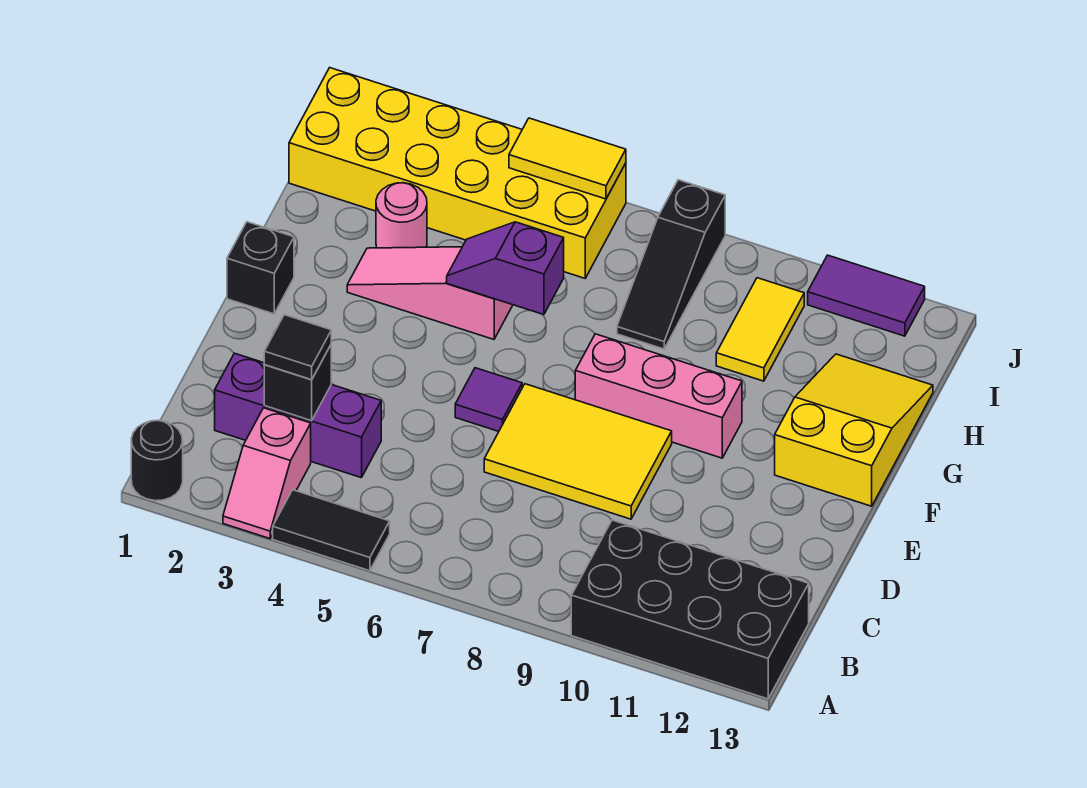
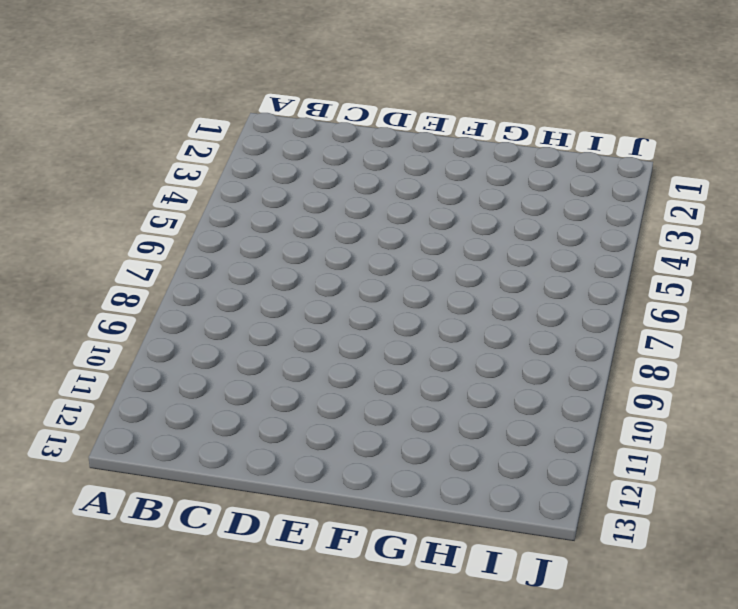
none -> black 1x1 round brick [131,420,183,501]
none -> pink 1x2 slope [223,408,311,539]
none -> black 1x2 tile [273,490,390,571]

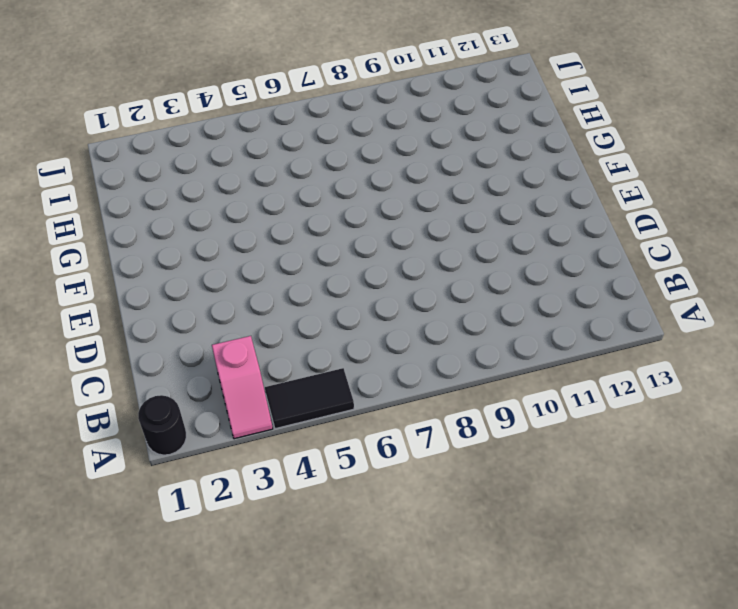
none -> black 2x4 brick [571,520,809,699]
none -> purple 1x3 brick [215,353,381,478]
none -> yellow 2x3 tile [484,384,672,519]

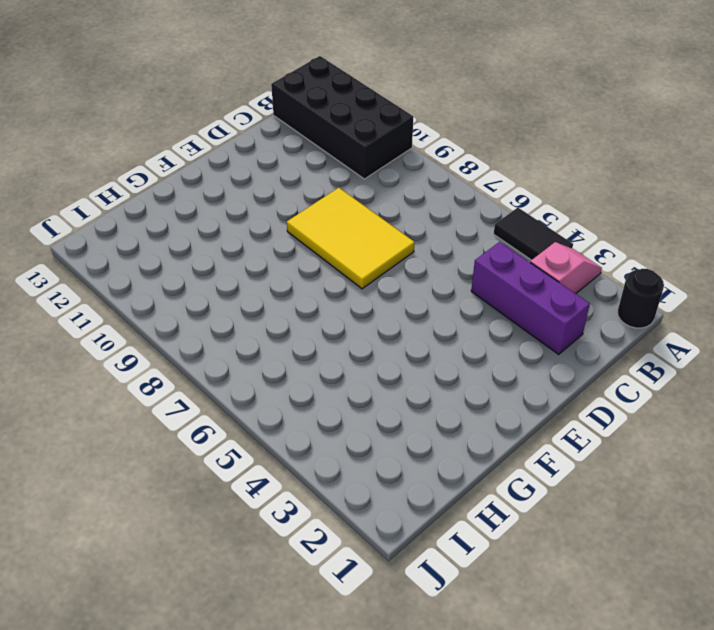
none -> purple 1x1 tile [455,368,522,431]
none -> black 1x1 brick [227,222,294,314]
none -> pink 1x3 brick [575,334,742,458]

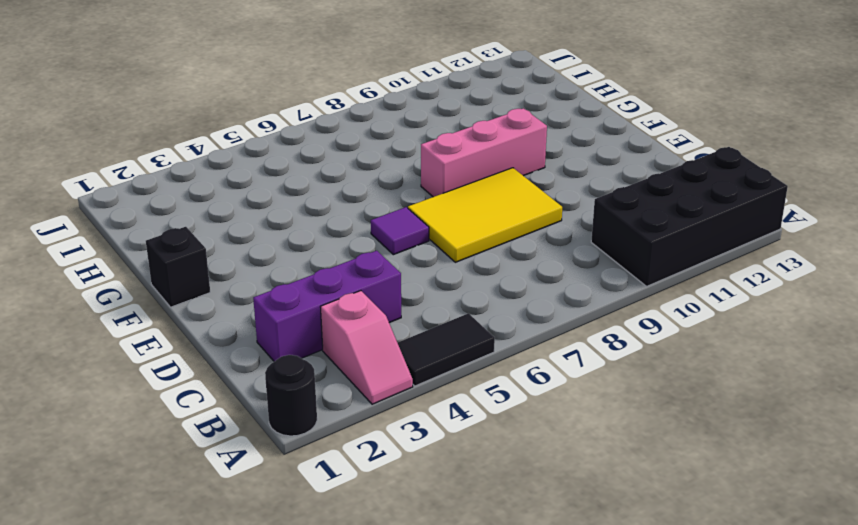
none -> yellow 2x3 slope [775,354,933,506]
none -> pink 1x3 slope [347,247,513,339]
none -> pink 1x1 round brick [376,183,427,248]

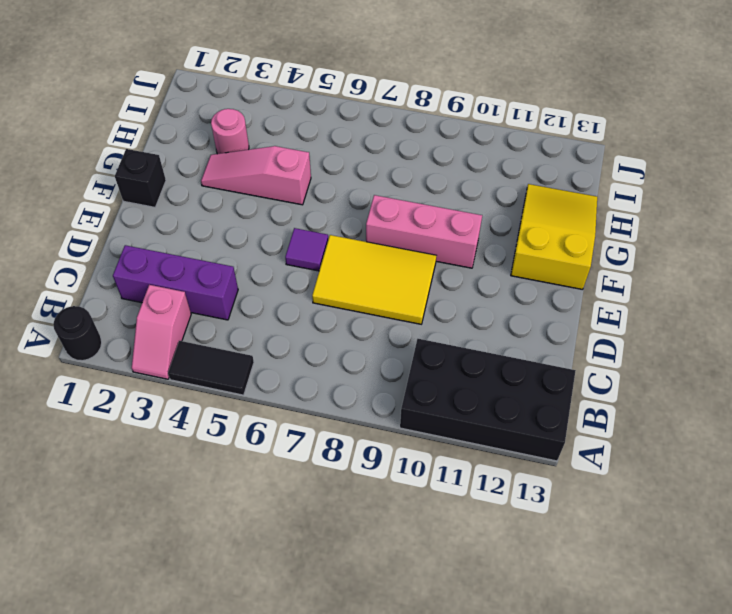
none -> black 1x3 slope [617,180,725,349]
none -> yellow 1x2 tile [716,278,804,381]
none -> yellow 2x6 brick [289,68,626,278]

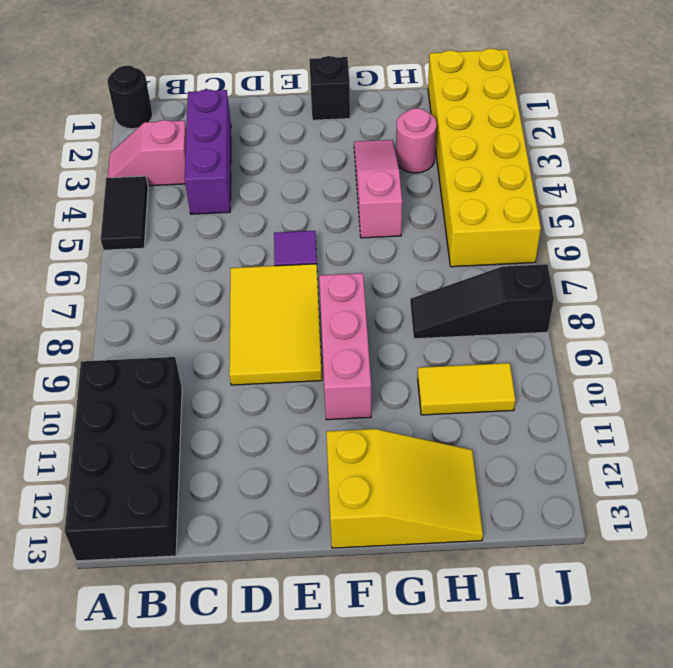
none -> purple 1x2 tile [808,255,925,336]
none -> black 1x1 brick [264,345,331,421]
none -> purple 1x2 slope [447,222,564,315]

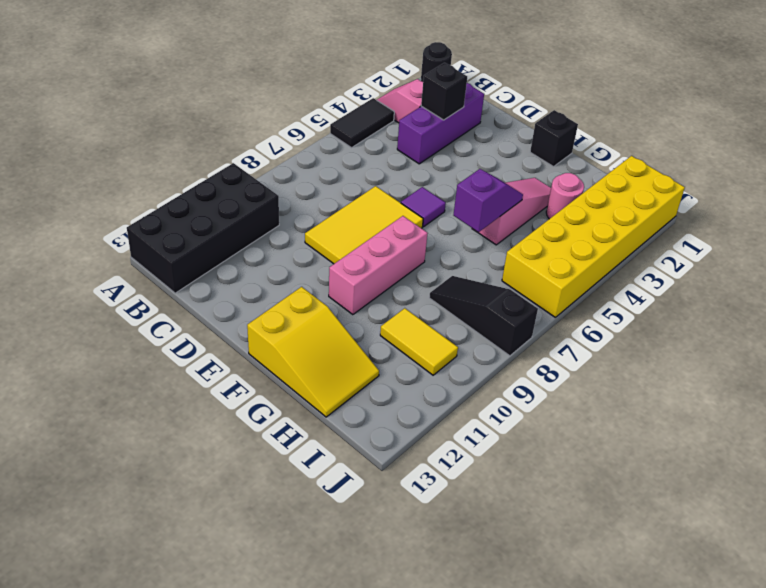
none -> purple 1x2 tile [808,255,925,336]
none -> yellow 1x2 tile [509,118,626,199]
none -> black 1x1 tile [264,315,331,380]

